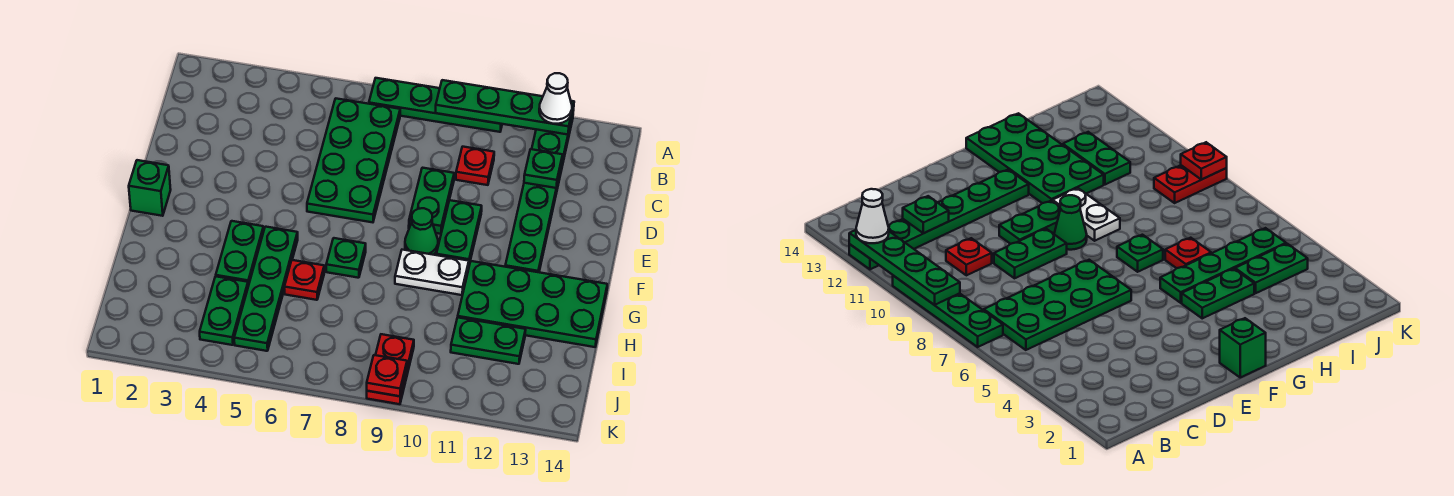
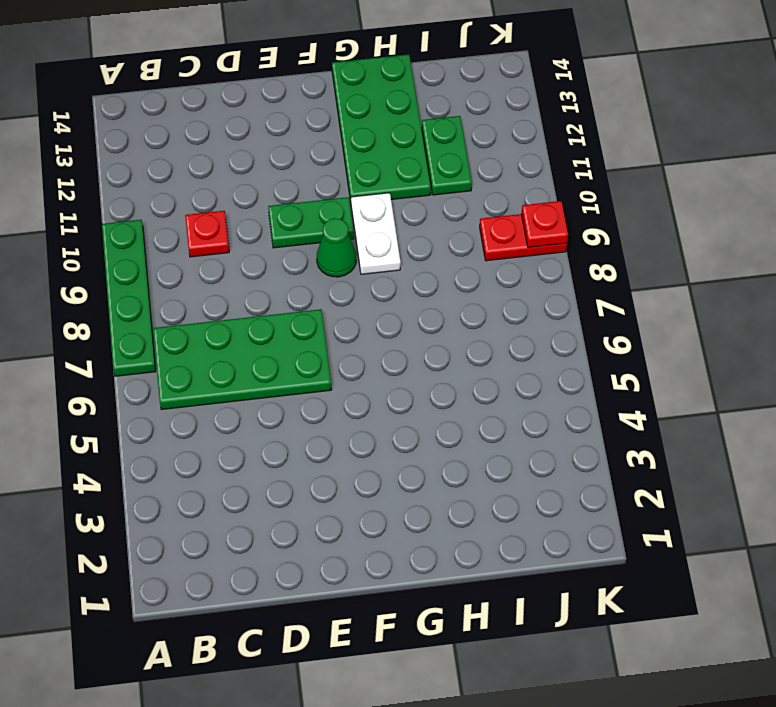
none -> green 1x6 plate [505,115,573,272]
none -> green 1x2 plate [409,168,454,234]
none -> green 1x1 brick [129,160,171,216]

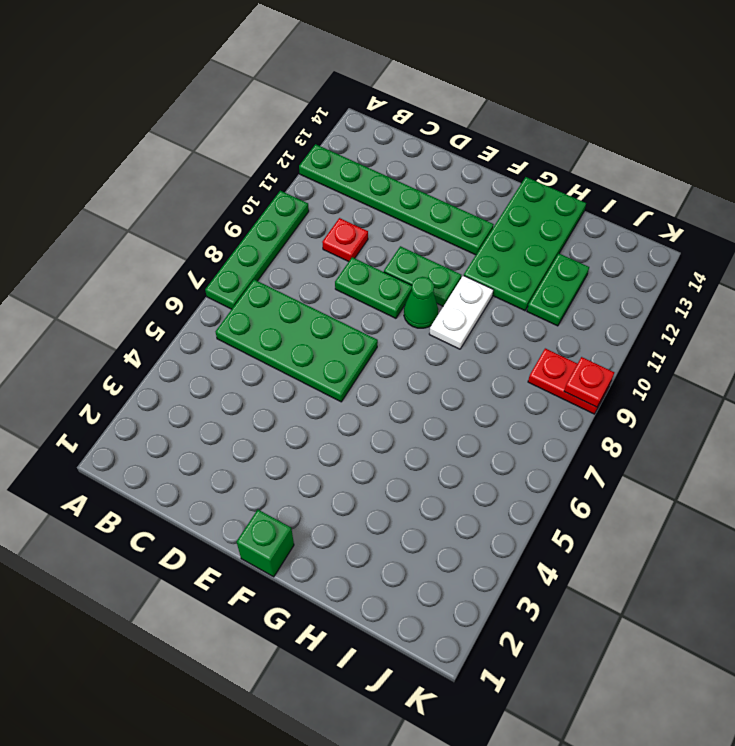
none -> green 1x2 plate [216,221,264,286]
none -> green 1x4 plate [234,227,298,351]
none -> green 1x1 plate [326,238,366,278]

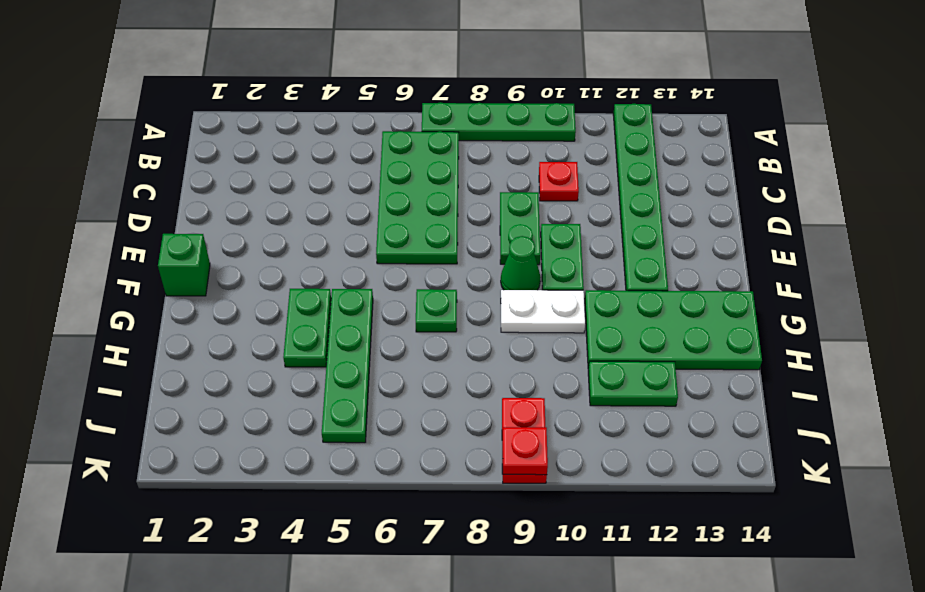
none -> red 1x1 plate [284,260,324,300]
none -> green 1x2 plate [200,276,248,345]
none -> green 1x4 plate [436,80,574,135]

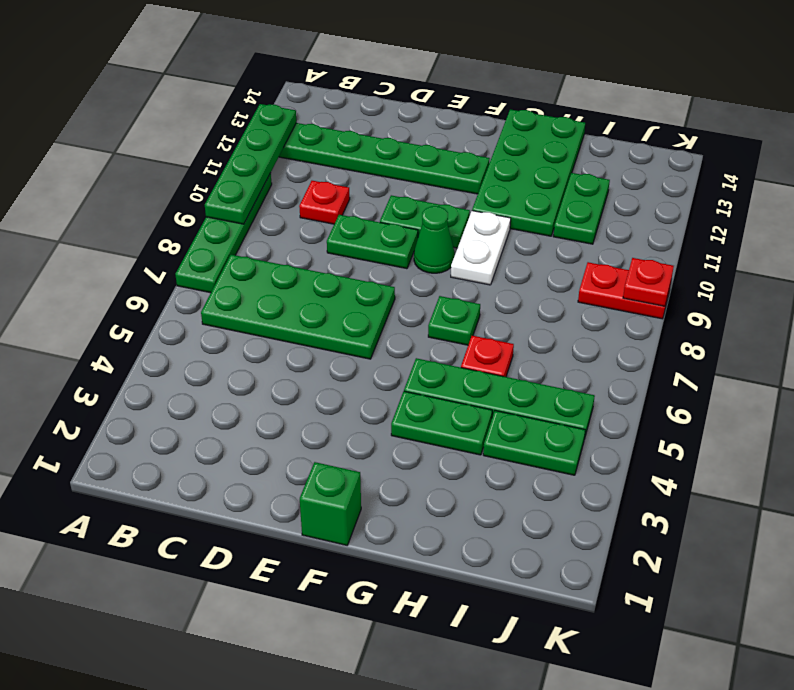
none -> green 1x1 plate [524,149,563,188]
none -> white 1x1 cone [539,73,572,124]

